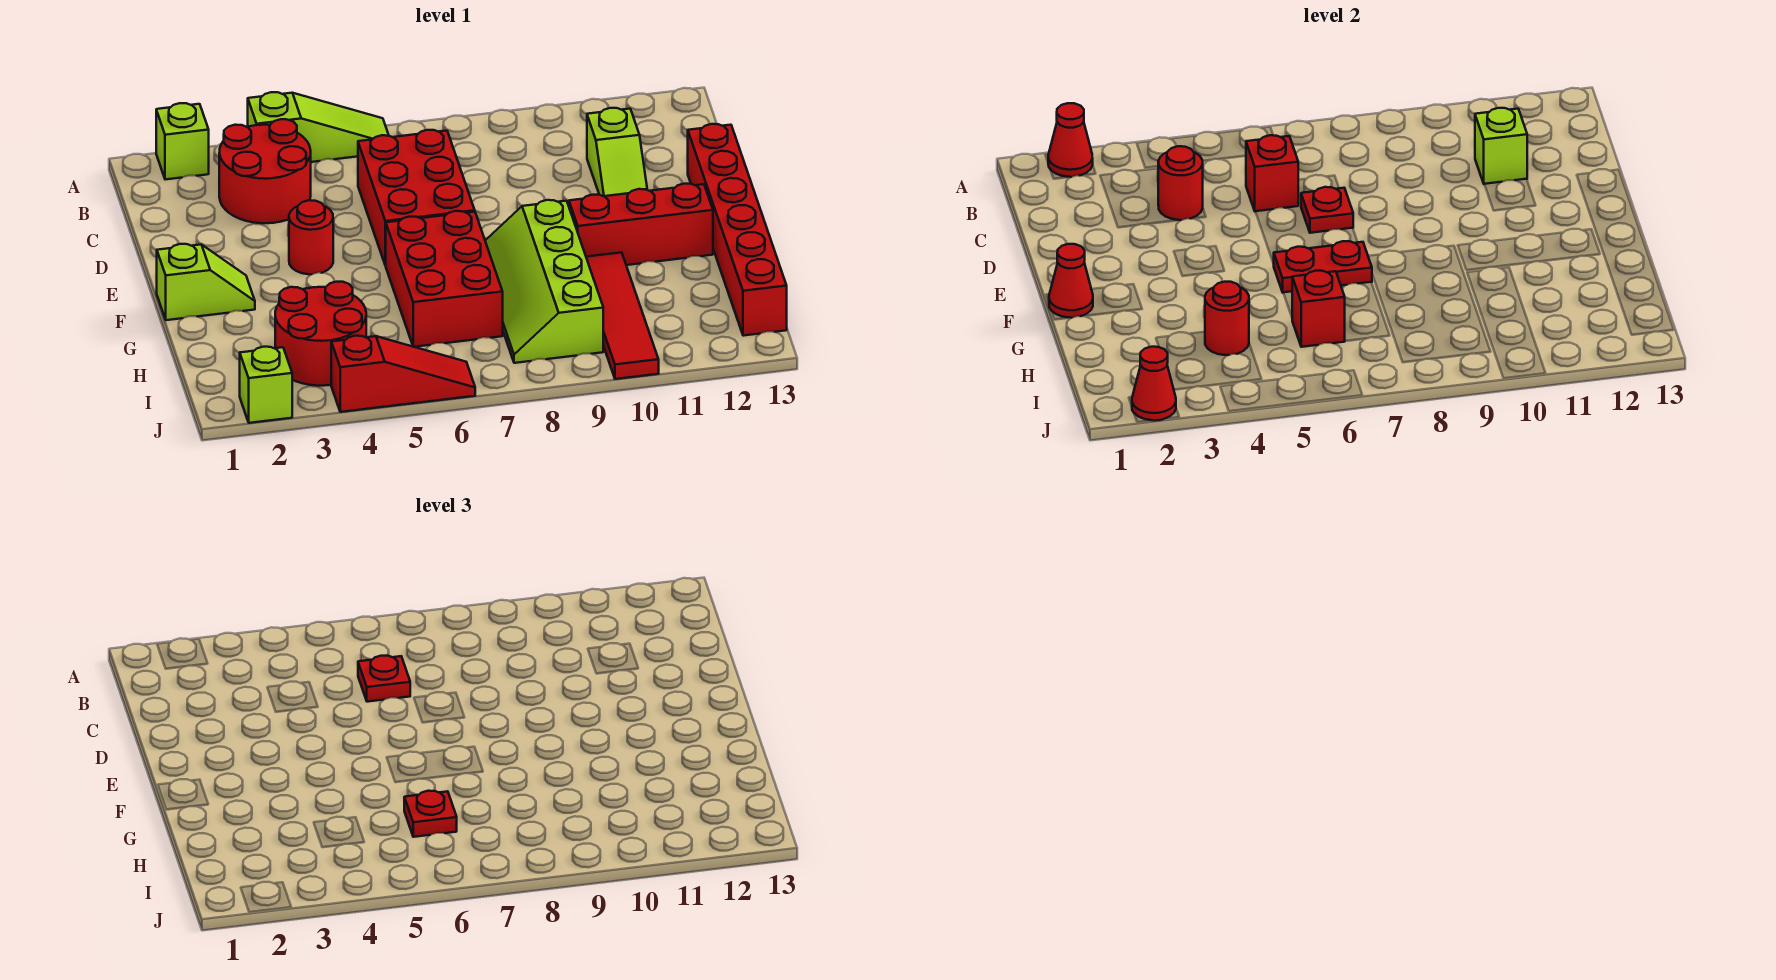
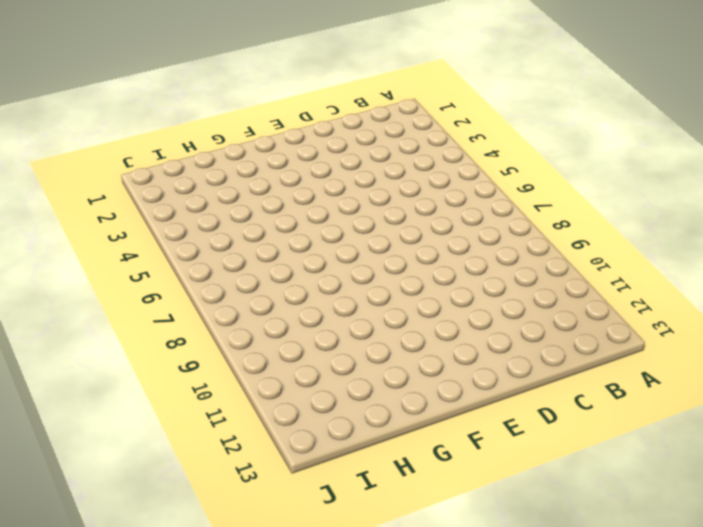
none -> lime 1x1 brick [156,103,209,180]
none -> lime 1x3 slope [248,92,389,162]
none -> red 2x2 round brick [219,119,311,223]

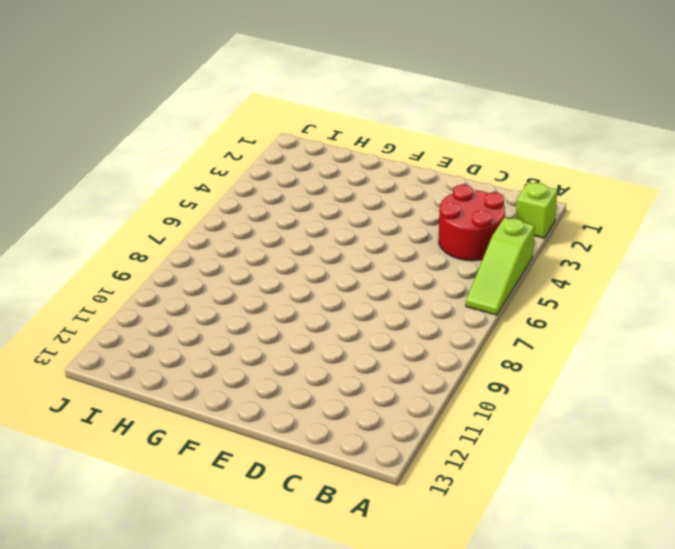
none -> red 2x3 brick [358,130,475,265]
none -> lime 1x2 slope [587,108,647,196]
none -> red 1x6 brick [688,124,787,336]

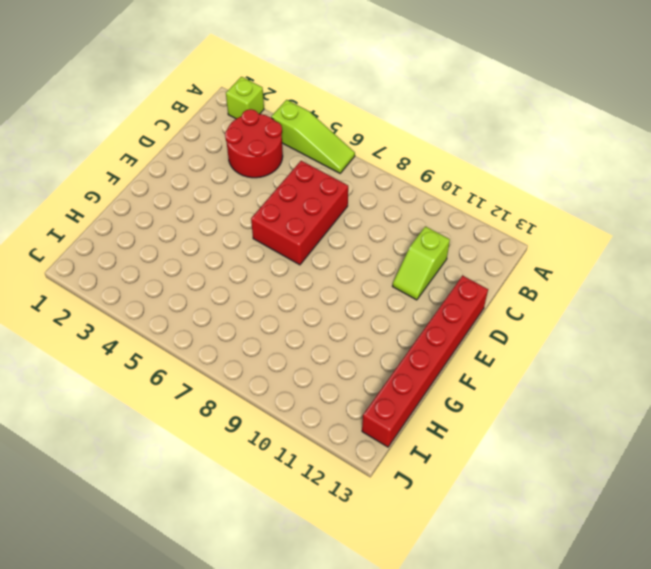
none -> red 1x1 round brick [289,200,333,274]
none -> lime 1x2 slope [157,244,255,320]
none -> red 2x3 brick [385,211,503,347]

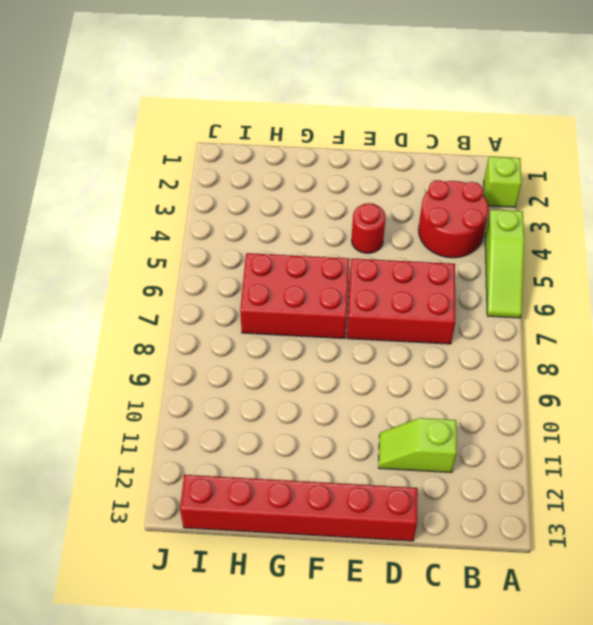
none -> lime 1x2 slope [157,244,255,320]
none -> lime 2x4 slope [485,200,603,363]
none -> red 1x3 brick [569,184,713,265]

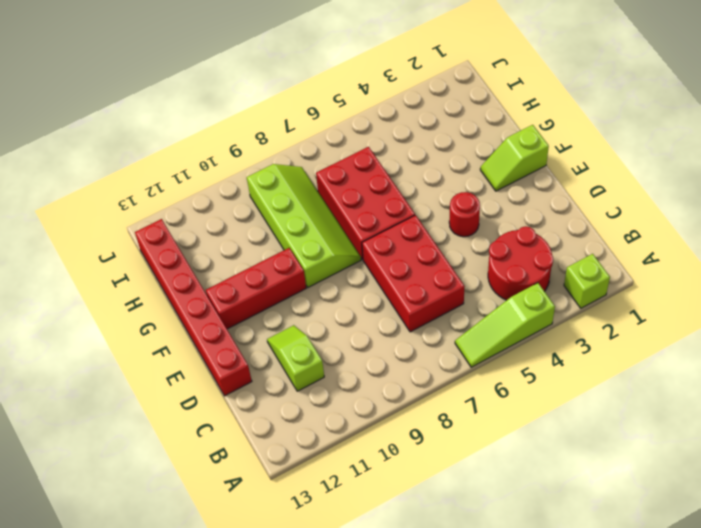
none -> red 1x4 tile [586,252,659,379]
none -> red 2x2 round brick [275,282,366,386]
none -> lime 1x1 brick [240,347,292,423]

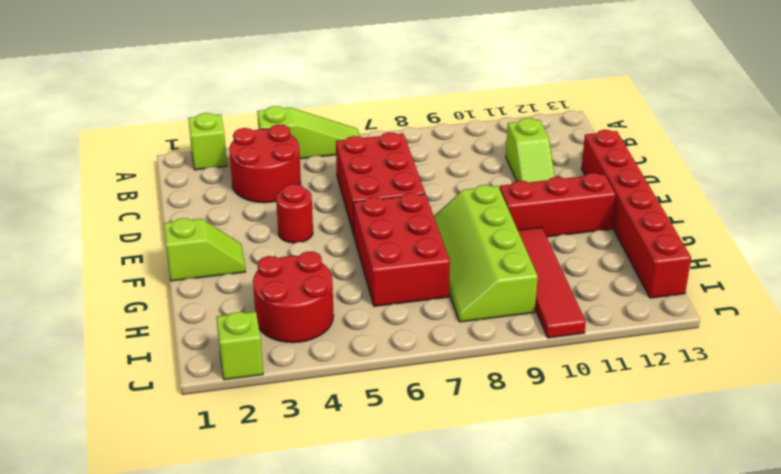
none -> red 1x3 slope [331,336,475,412]
none -> red 1x1 cone [1048,103,1093,177]
none -> red 1x1 round brick [1158,146,1203,220]

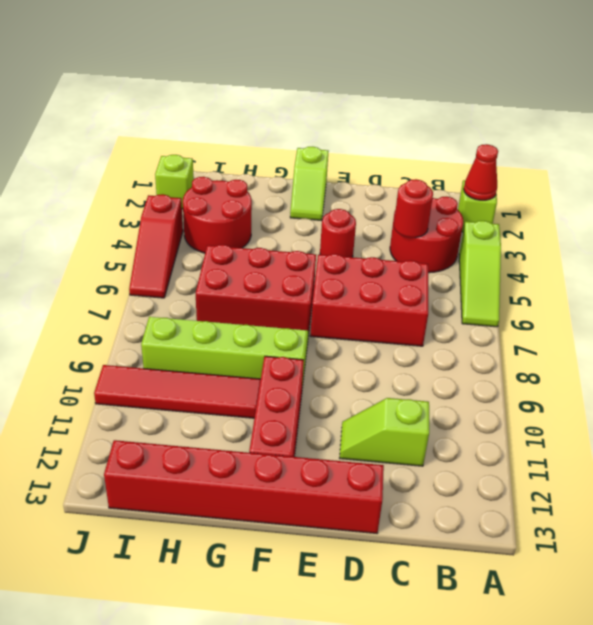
none -> red 1x1 brick [1246,135,1298,212]
none -> lime 1x1 brick [1475,108,1527,184]
none -> red 1x1 plate [1301,187,1353,233]

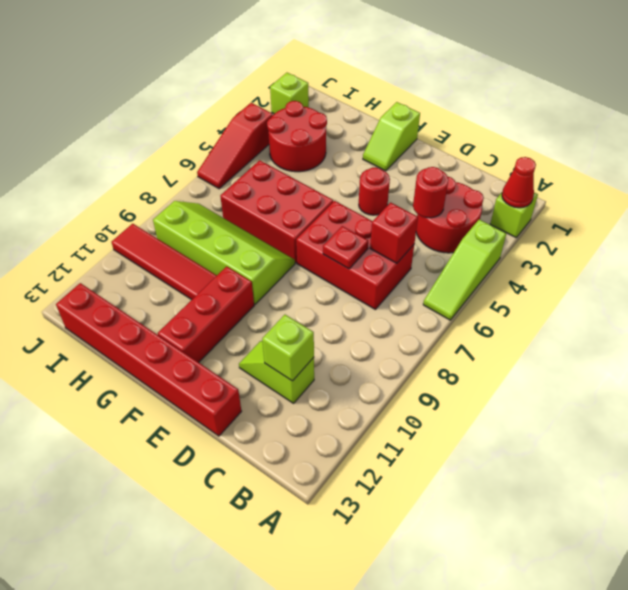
none -> red 1x1 cone [1049,244,1093,318]
none -> red 1x2 plate [1273,241,1372,293]
none -> red 1x1 round brick [1205,282,1249,355]

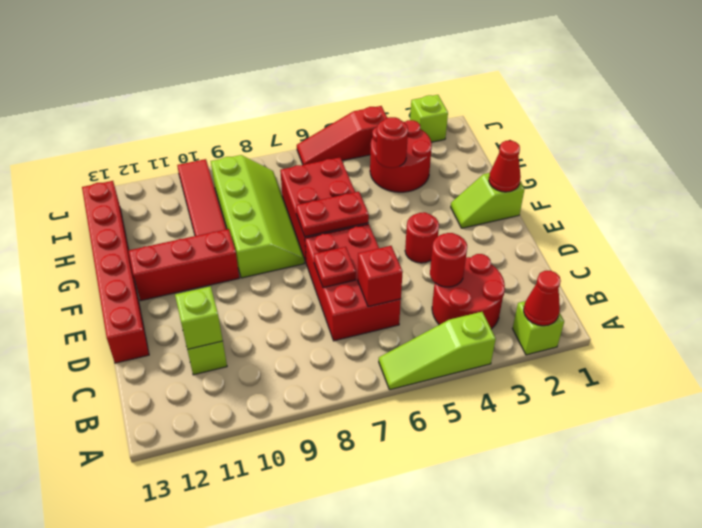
none -> red 1x1 brick [1292,271,1345,347]
none -> red 1x1 cone [1132,347,1176,421]
none -> red 1x1 plate [358,656,410,702]

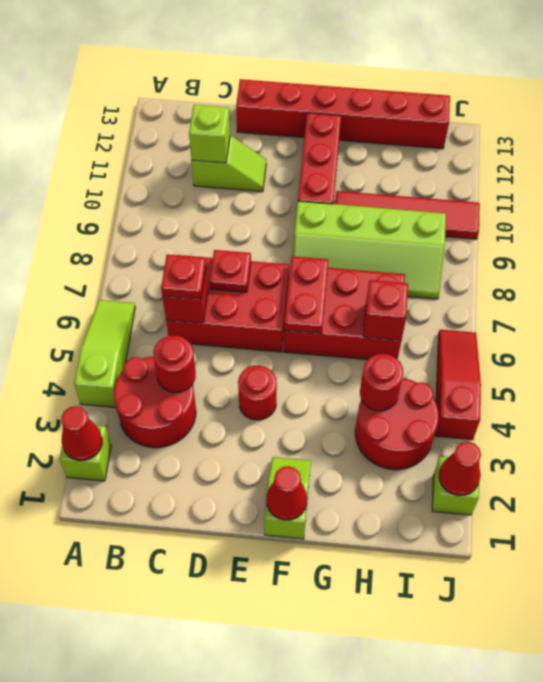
none -> red 1x1 plate [404,791,457,837]

